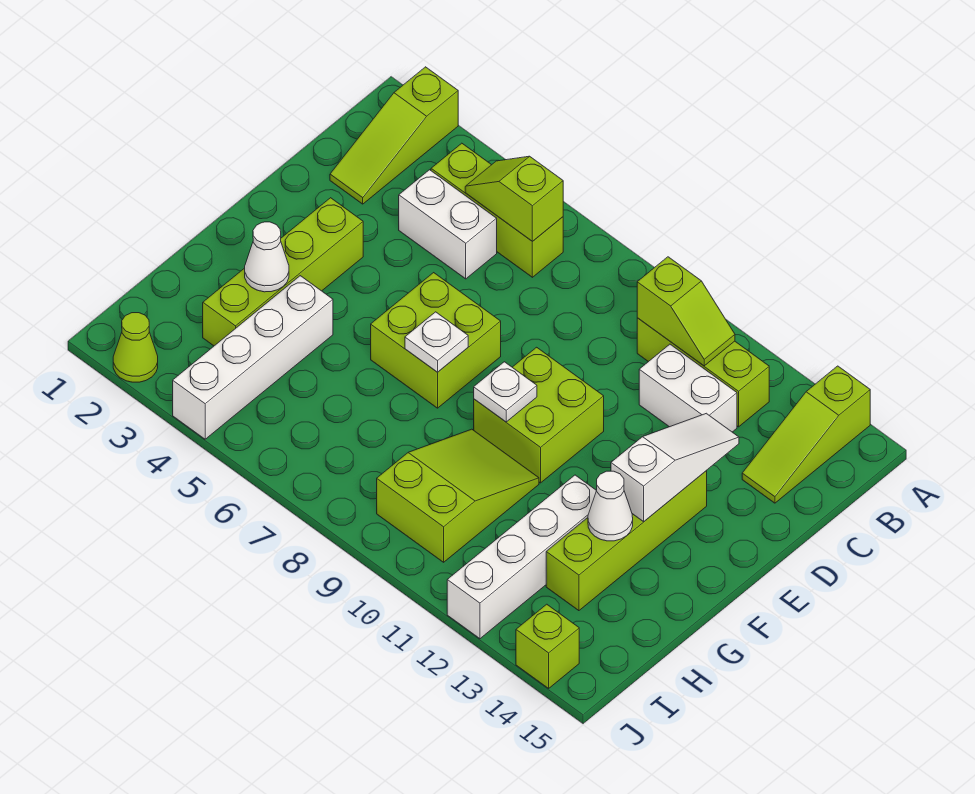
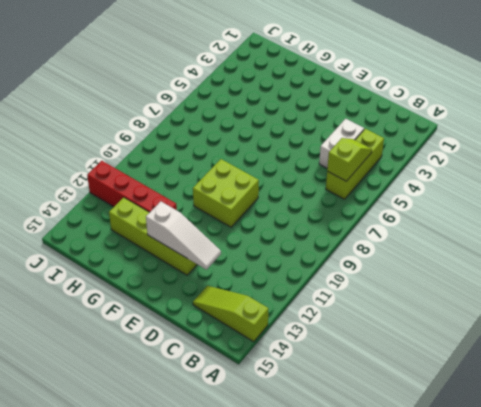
red 1x4 brick [87,161,177,212] -> white 1x4 brick [447,475,597,639]
none -> lime 1x3 slope [330,67,458,204]
none -> lime 1x3 brick [637,318,769,427]
none -> white 1x2 brick [639,344,737,432]

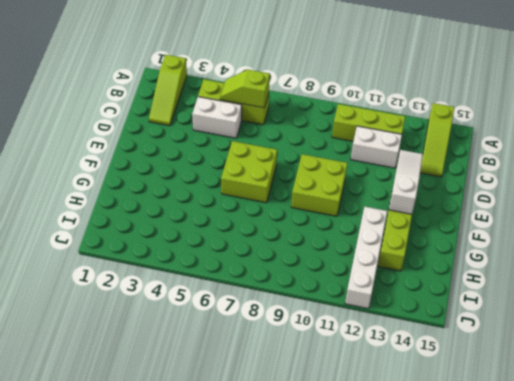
none -> lime 1x4 brick [203,198,363,346]
none -> white 1x4 brick [173,276,333,439]
none -> lime 2x3 slope [377,429,539,562]

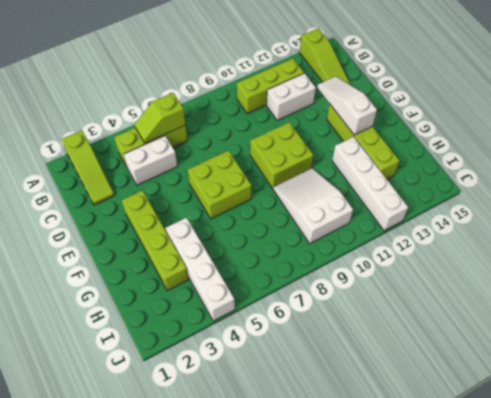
white 2x3 slope [273,168,353,243] -> lime 2x3 slope [377,429,539,562]
none -> lime 1x1 cone [113,313,158,382]
none -> lime 1x1 brick [516,604,579,688]
none -> lime 1x2 slope [637,257,735,366]

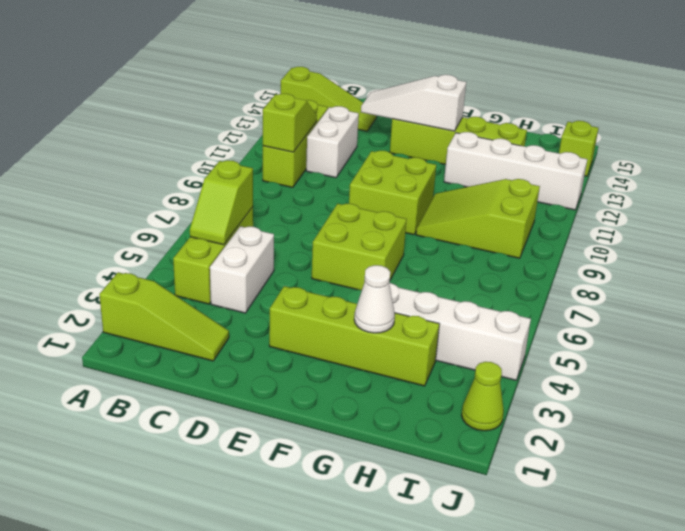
none -> white 1x1 plate [405,312,468,372]
none -> white 1x1 plate [474,362,537,422]
none -> white 1x1 cone [588,471,633,541]

